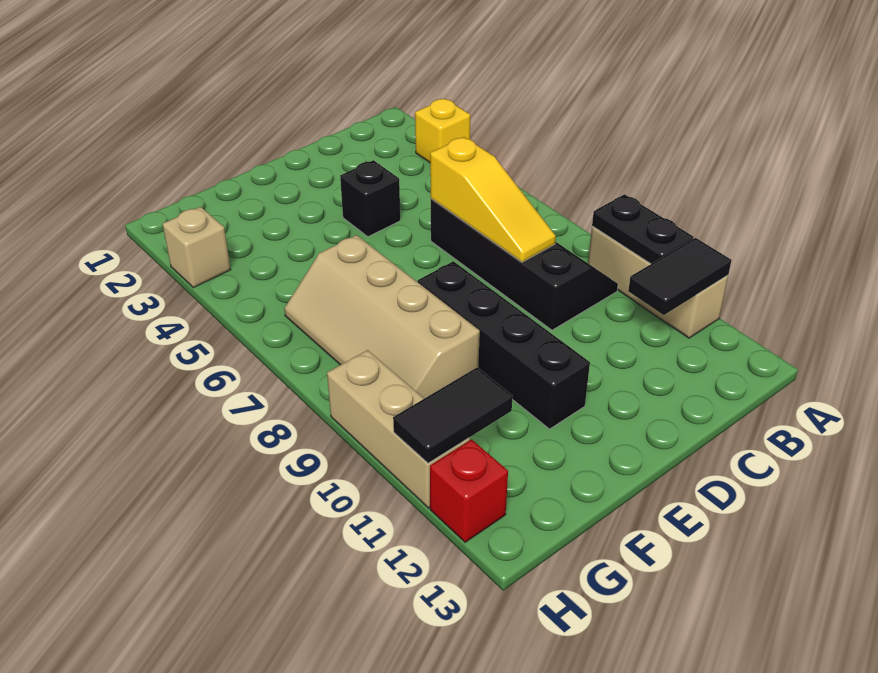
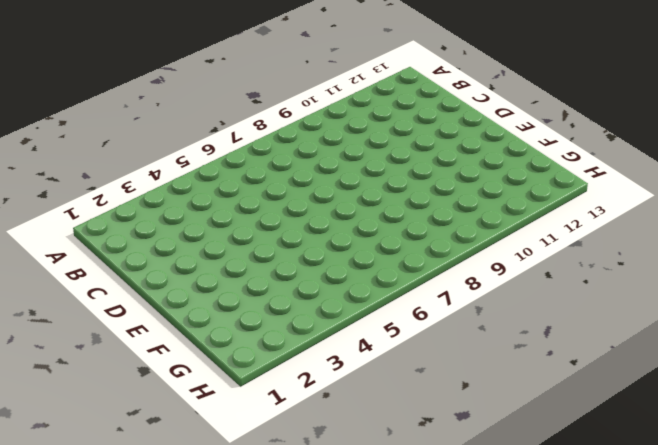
none -> yellow 1x1 brick [415,99,470,162]
none -> tan 1x3 brick [588,226,728,338]
none -> black 2x4 slope [431,199,618,330]

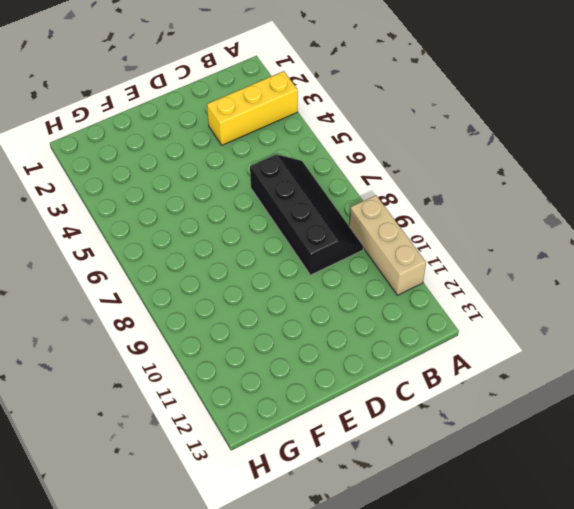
yellow 1x3 brick [207,71,298,145] -> yellow 1x1 brick [415,99,470,162]
none -> black 1x1 brick [340,160,400,237]
none -> black 1x4 brick [418,261,590,429]
none -> tan 2x4 slope [284,235,480,398]

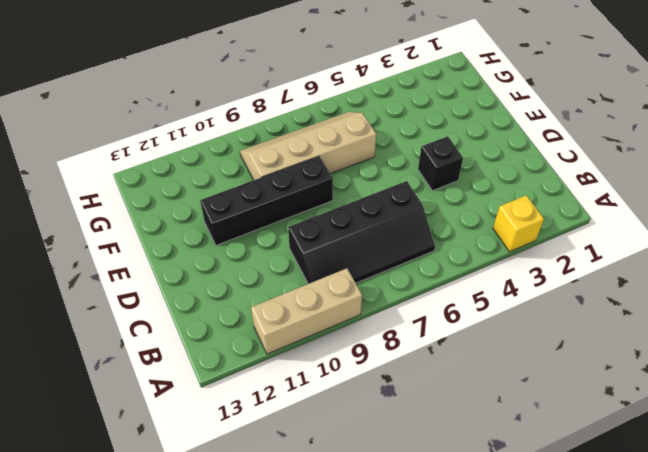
none -> tan 1x1 brick [163,207,231,288]
none -> tan 1x3 brick [327,350,470,508]
none -> red 1x1 brick [430,440,508,542]

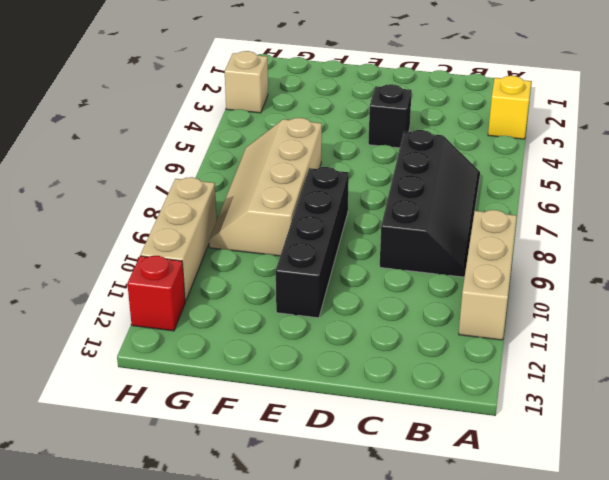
none -> black 1x2 plate [592,194,694,264]
none -> black 1x2 tile [628,238,732,315]
none -> yellow 1x3 slope [430,137,556,262]

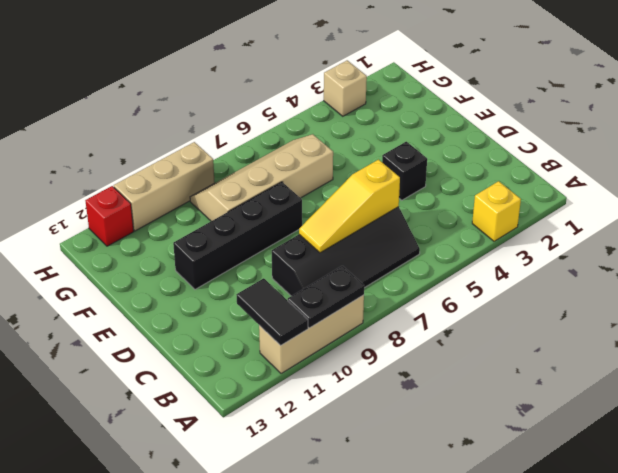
none -> black 1x2 tile [393,368,513,463]

